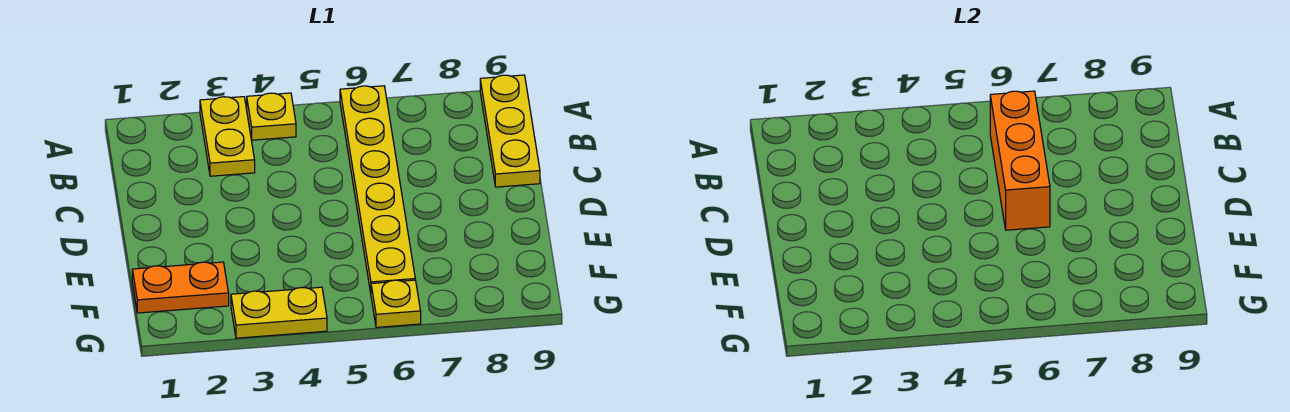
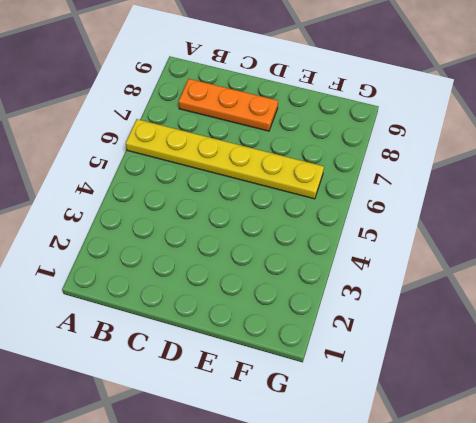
orange 1x3 plate [179,79,278,131] -> none
none -> yellow 1x2 plate [200,97,255,176]
none -> yellow 1x1 plate [246,93,296,140]

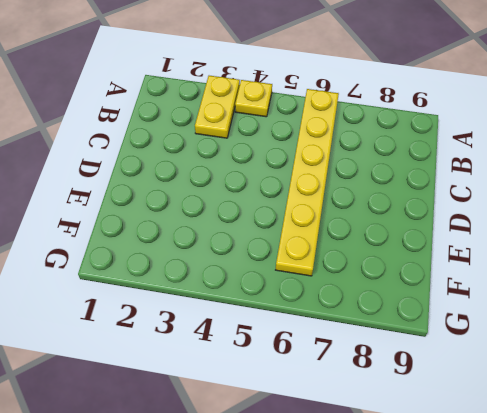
none -> yellow 1x3 plate [480,75,540,187]
none -> orange 1x2 plate [132,262,229,313]

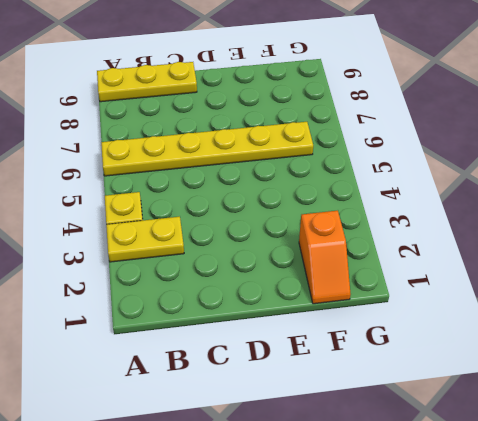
orange 1x2 slope [299,211,351,304] -> orange 1x2 plate [132,262,229,313]
none -> yellow 1x2 plate [231,287,327,338]
none -> yellow 1x1 plate [371,280,421,327]

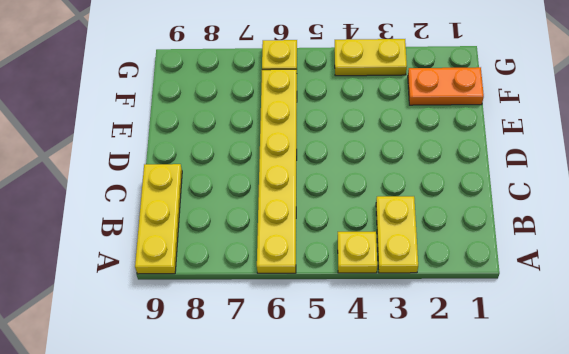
none -> orange 1x3 brick [990,91,1050,230]

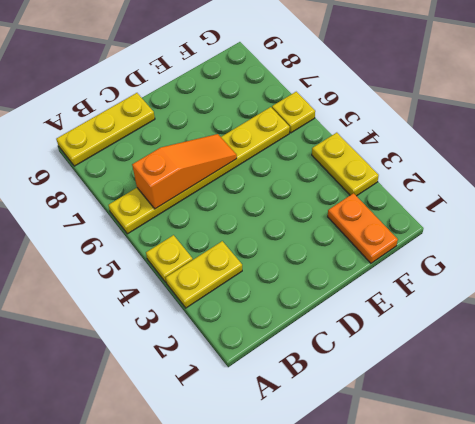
orange 1x3 slope [132,134,237,209] -> orange 1x3 brick [990,91,1050,230]

